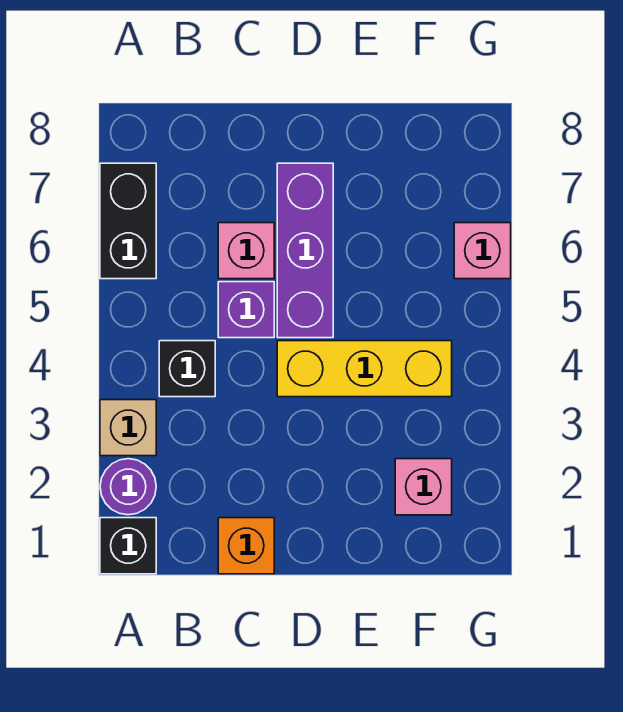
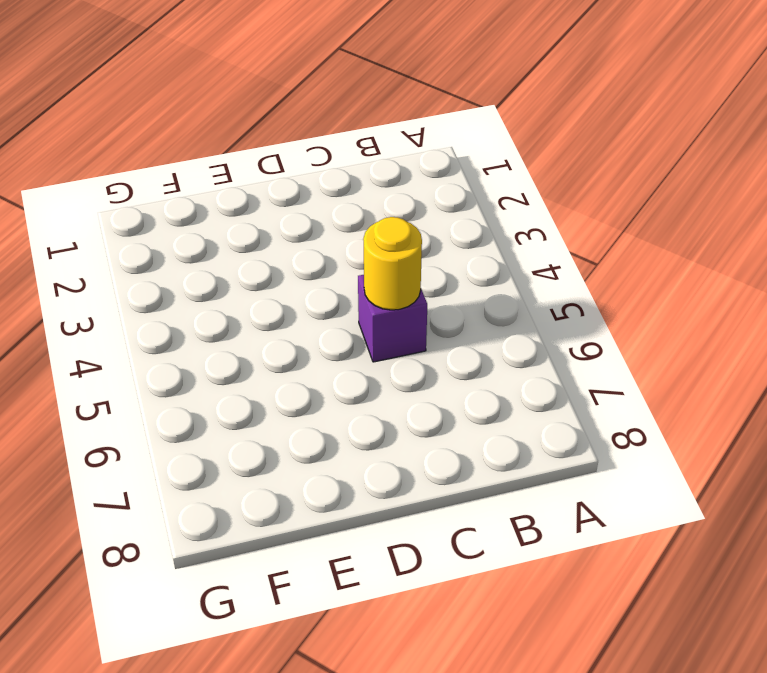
yellow 1x1 round brick [363,217,422,310] -> none
none -> black 1x1 brick [100,518,156,574]
none -> purple 1x1 round brick [100,459,156,515]
none -> tan 1x1 brick [100,400,156,456]

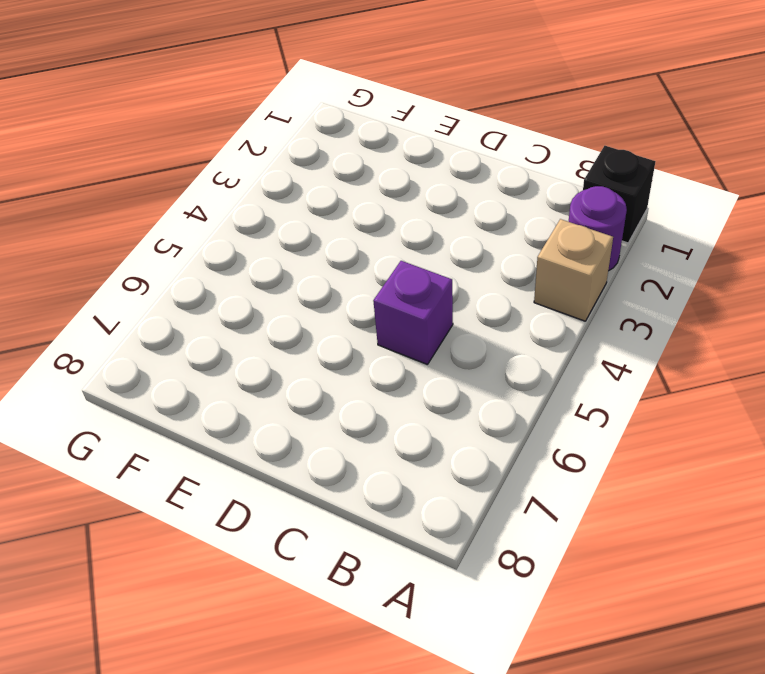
none -> black 1x2 brick [100,163,156,279]
none -> black 1x1 brick [159,341,215,397]
none -> orange 1x1 brick [218,518,274,574]

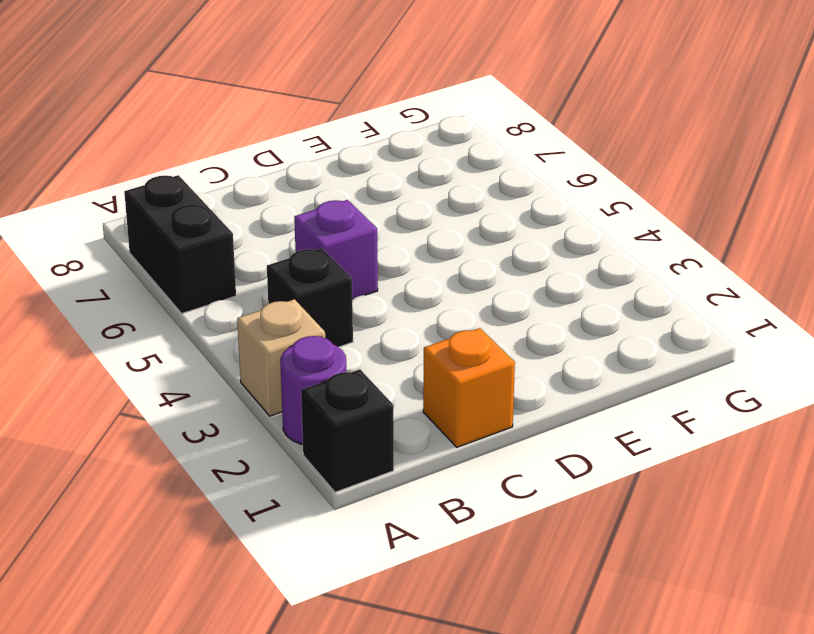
none -> pink 1x1 brick [218,223,274,279]
none -> yellow 1x3 brick [277,341,452,397]
none -> purple 1x3 brick [277,163,333,338]

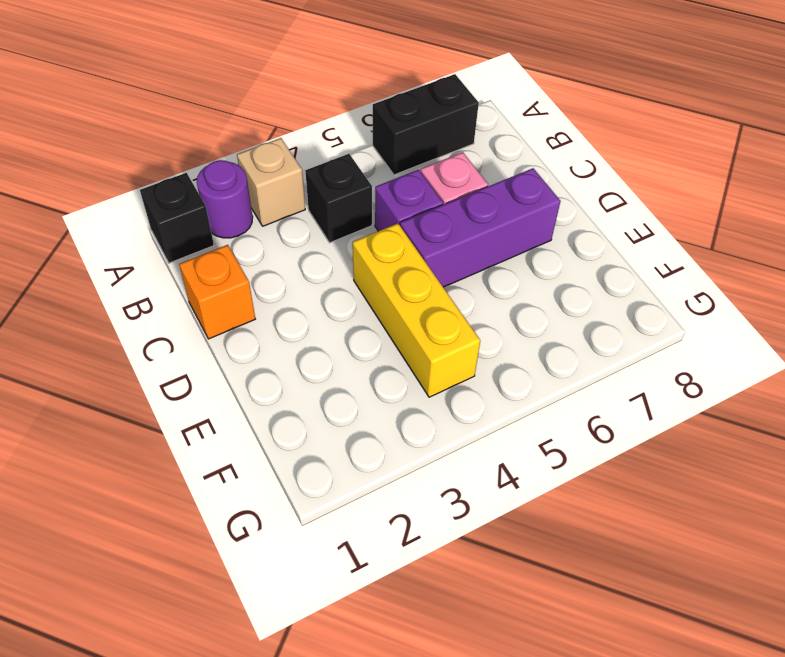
none -> pink 1x1 brick [395,459,452,515]
none -> pink 1x1 brick [454,223,511,279]

